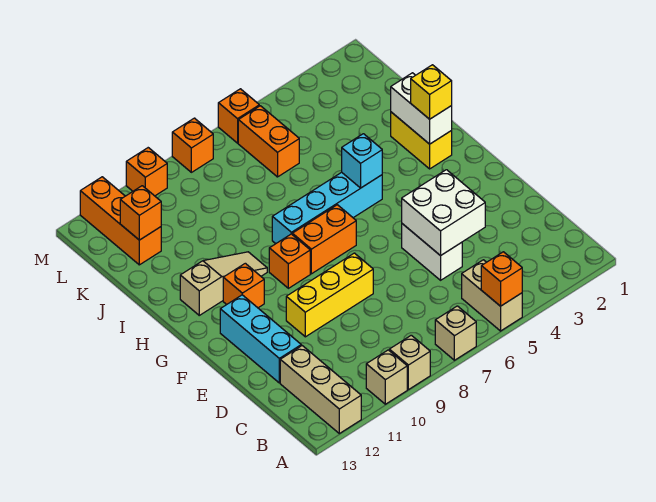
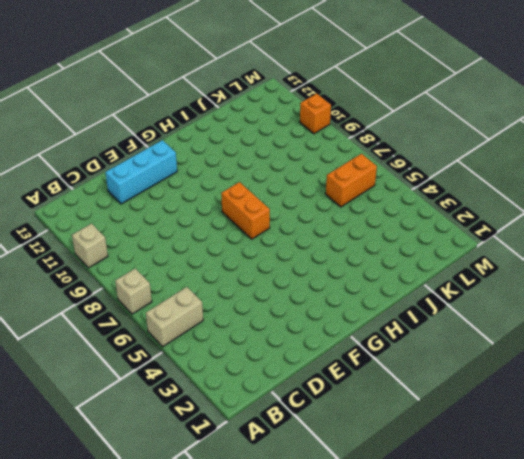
none -> tan 1x1 brick [389,335,430,390]
none -> tan 1x3 brick [280,346,361,433]
none -> white 1x2 brick [402,224,462,280]

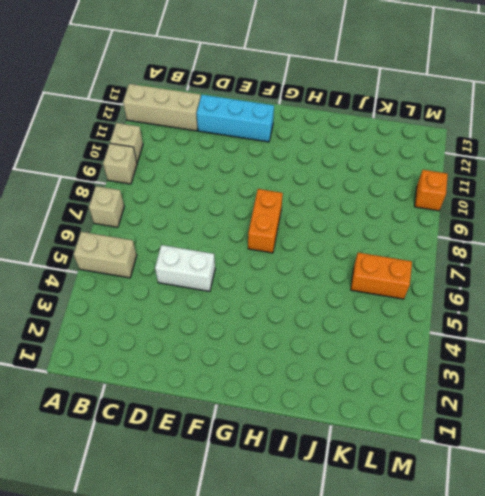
none -> yellow 1x3 brick [286,253,373,337]
none -> orange 1x1 brick [269,234,310,288]
none -> orange 1x1 brick [223,263,264,308]

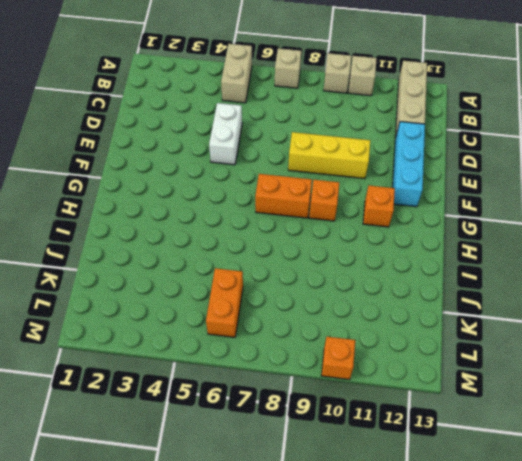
none -> yellow 1x2 brick [391,112,452,169]
none -> cyan 1x4 brick [272,172,382,244]
none -> tan 1x3 slope [180,252,267,315]

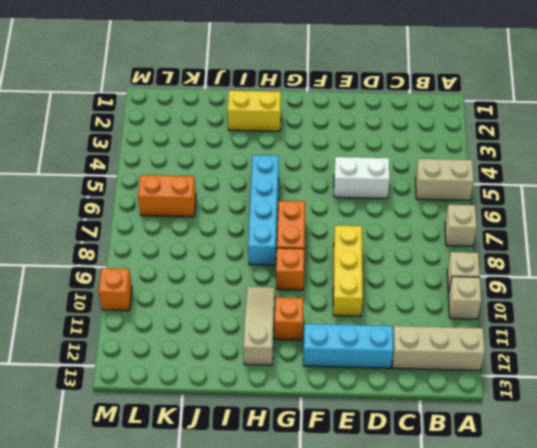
none -> orange 1x3 brick [80,177,161,265]
none -> orange 1x1 brick [218,89,259,143]
none -> orange 1x1 brick [172,118,213,172]

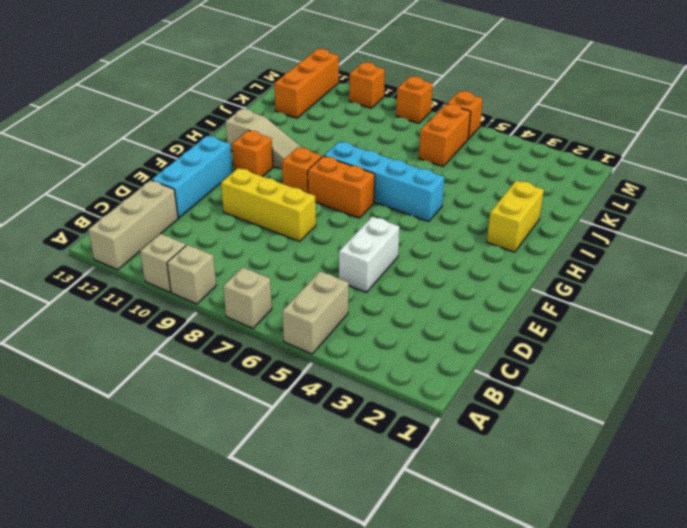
none -> orange 1x1 brick [481,252,522,306]
none -> white 2x2 brick [402,170,485,256]
none -> white 1x2 brick [391,73,452,144]

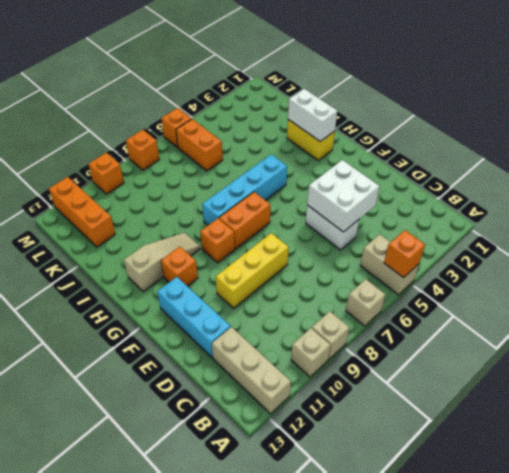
none -> cyan 1x1 brick [342,134,382,188]
none -> orange 1x1 brick [120,186,161,240]
none -> yellow 1x1 brick [411,65,452,119]

